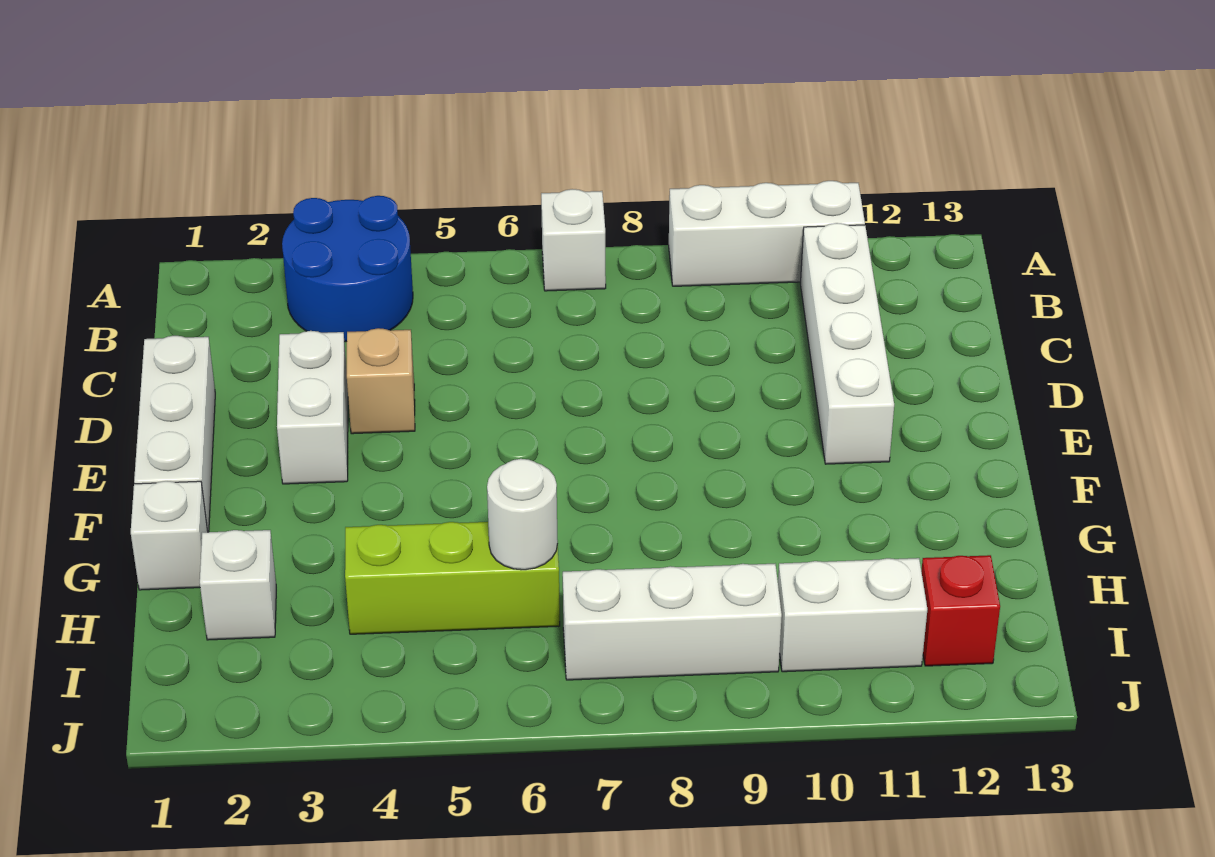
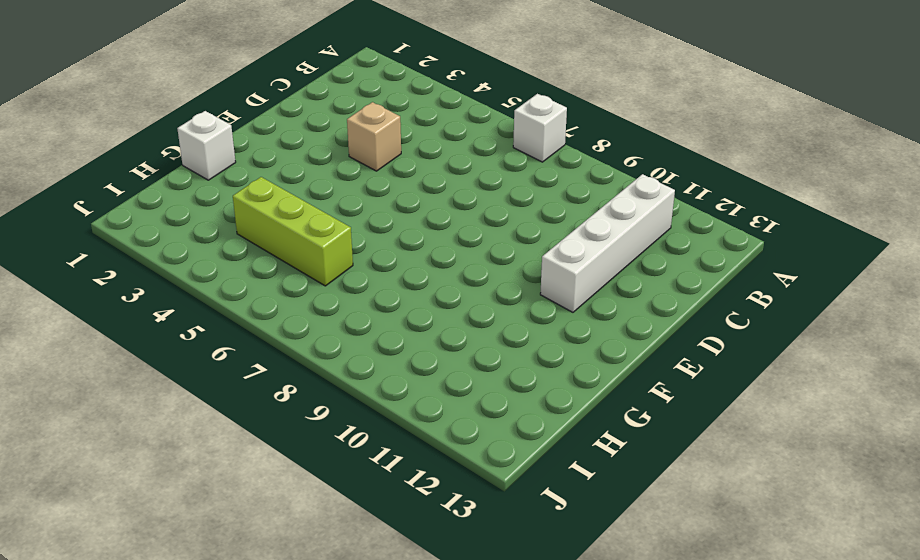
none -> blue 2x2 round brick [282,196,413,342]
none -> white 1x3 brick [669,181,865,286]
none -> white 1x3 brick [134,336,215,532]

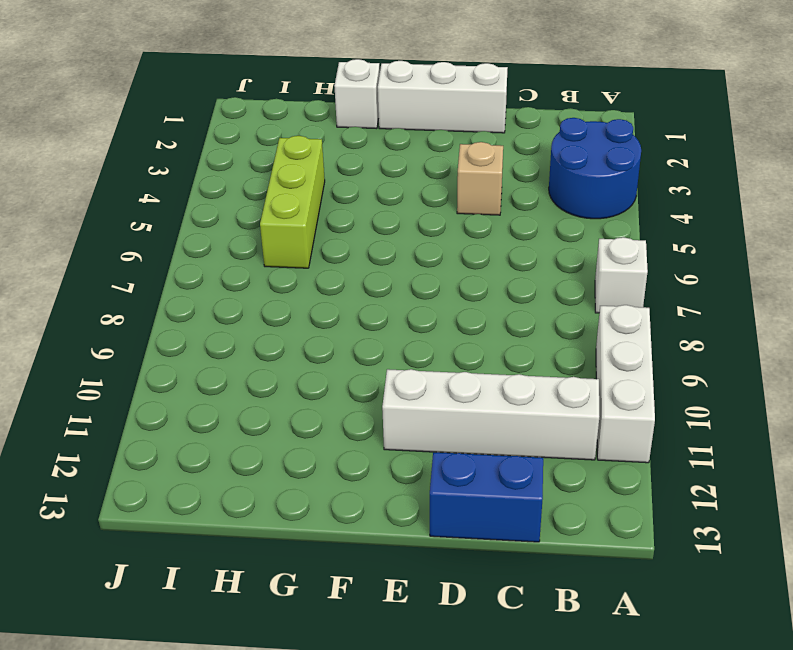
blue 1x2 brick [430,452,543,542] -> none
none -> white 1x2 brick [277,331,348,484]
none -> white 1x1 brick [200,530,276,640]
none -> white 1x3 brick [563,564,782,680]

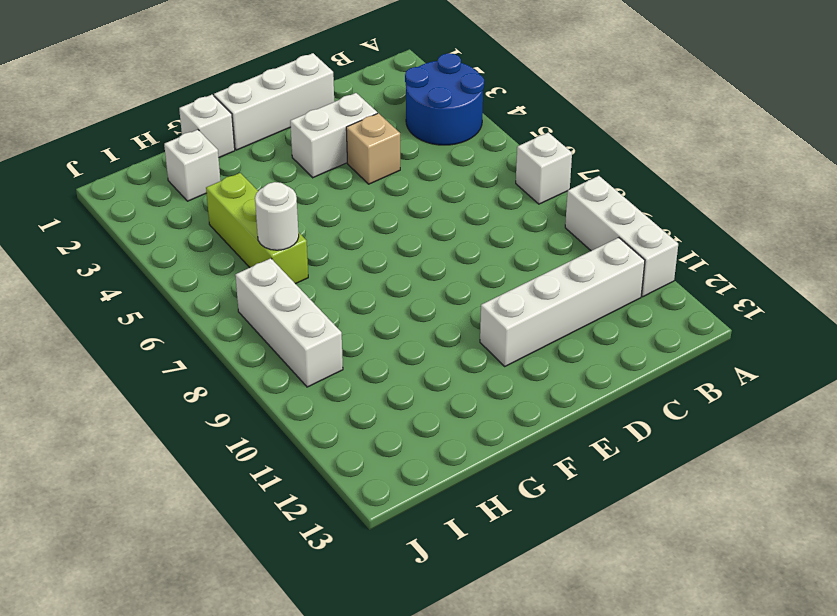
none -> white 1x2 brick [778,558,927,672]
none -> red 1x1 brick [921,555,1000,666]

